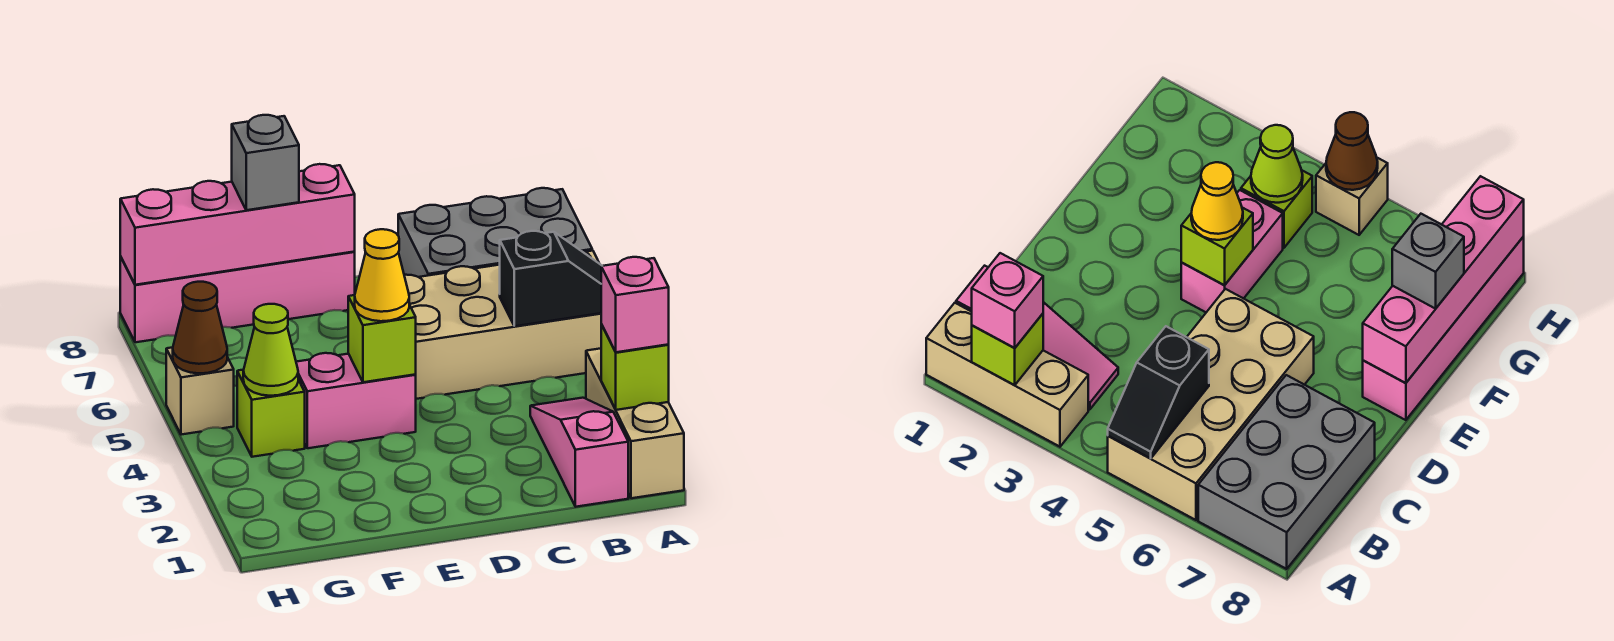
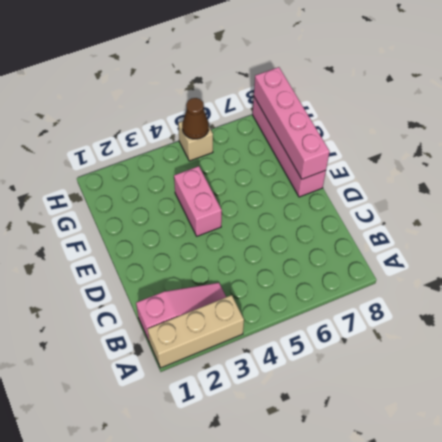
none -> tan 2x4 brick [404,251,601,399]
none -> grey 2x3 brick [398,188,592,277]
none -> lime 1x1 brick [237,370,305,457]

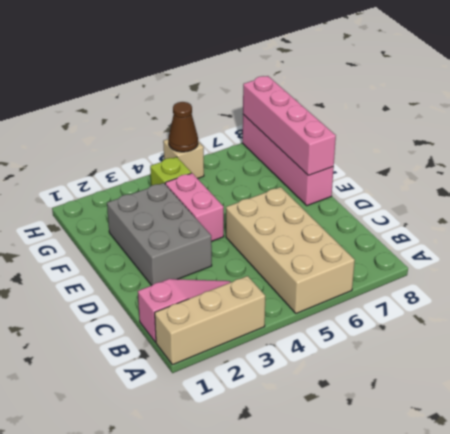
grey 2x3 brick [107,183,212,286] -> grey 2x3 brick moved to [398,188,592,277]
none -> lime 1x1 brick [601,324,669,410]
none -> black 1x2 slope [500,231,602,326]
none -> lime 1x1 brick [348,295,416,382]

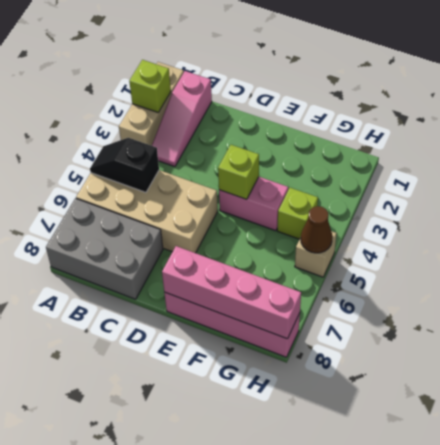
none -> lime 1x1 cone [243,304,298,396]
none -> pink 1x1 brick [601,257,669,352]
none -> yellow 1x1 cone [355,229,409,321]

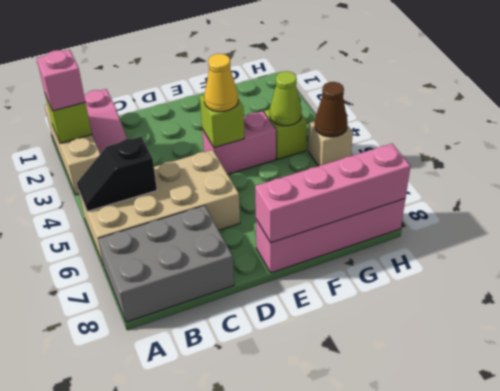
none -> grey 1x1 brick [232,115,299,210]

